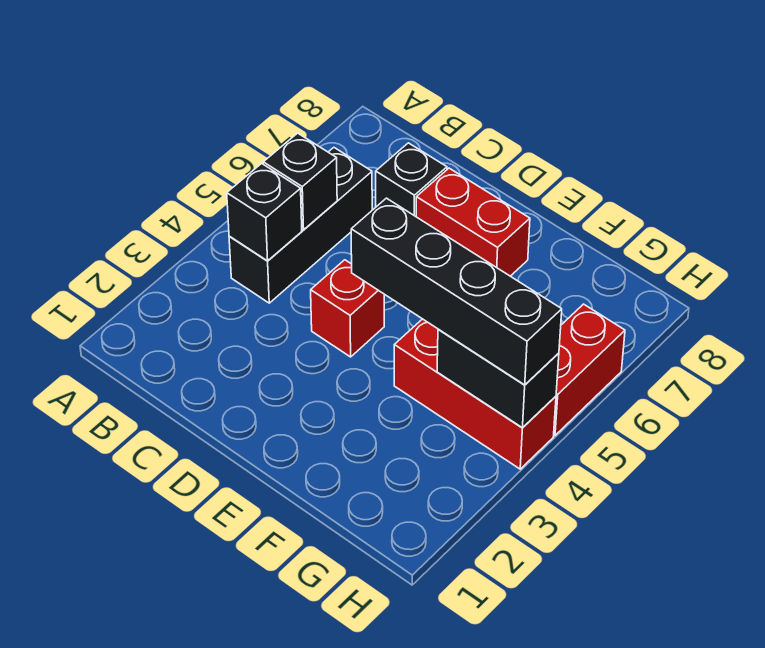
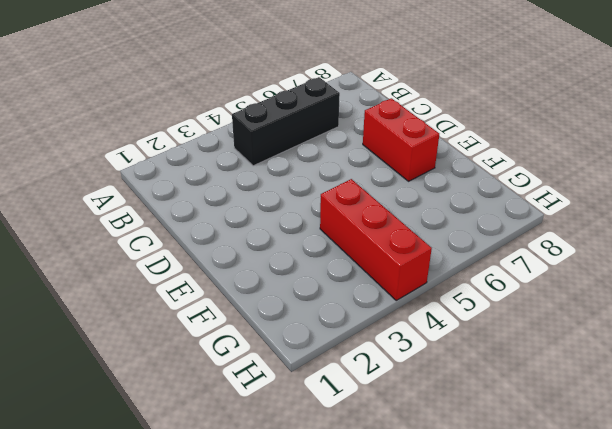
none -> black 1x1 brick [376,143,447,216]
none -> red 1x1 brick [311,260,384,357]

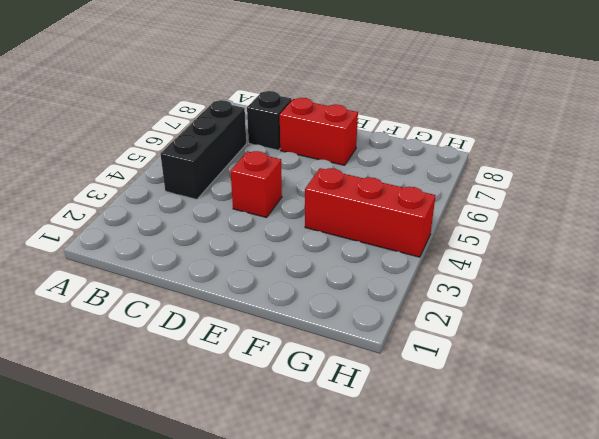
none -> red 1x2 brick [554,304,625,435]
none -> black 1x1 brick [227,163,302,261]

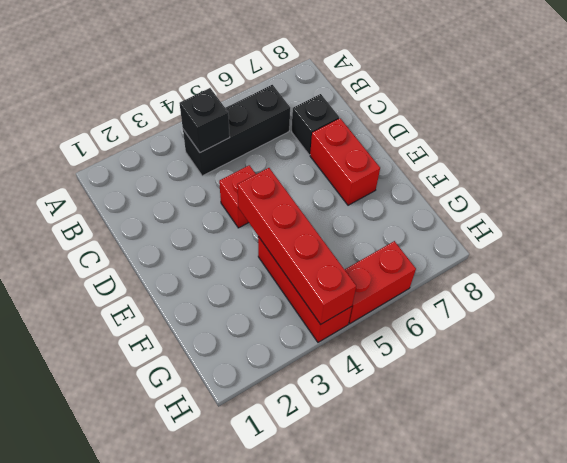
red 1x4 brick [237,168,356,324] -> black 1x2 brick [437,329,559,428]
none -> black 1x1 brick [263,133,337,230]
none -> black 1x4 brick [351,198,562,385]

